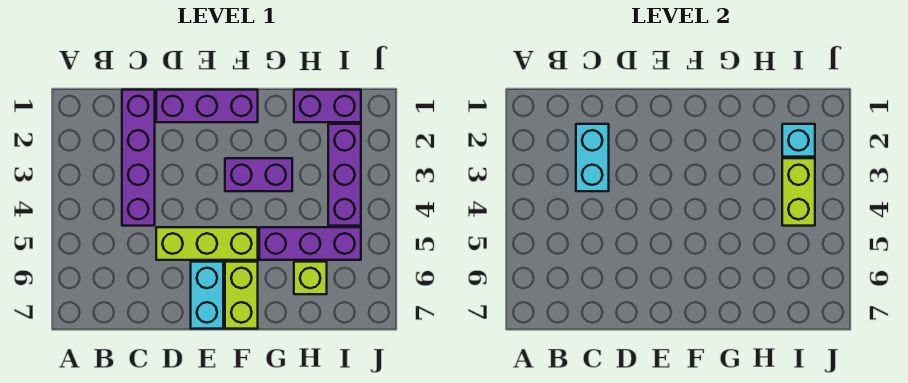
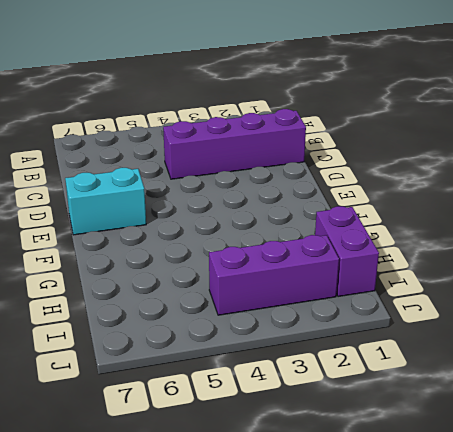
none -> purple 1x3 brick [156,90,258,122]
none -> lime 1x3 brick [156,227,258,260]
none -> purple 1x2 brick [225,158,292,191]

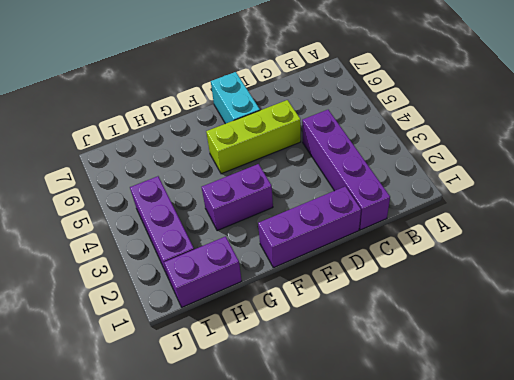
none -> lime 1x2 brick [225,262,258,329]
none -> purple 1x3 brick [259,227,361,260]
none -> lime 1x1 brick [294,262,327,294]

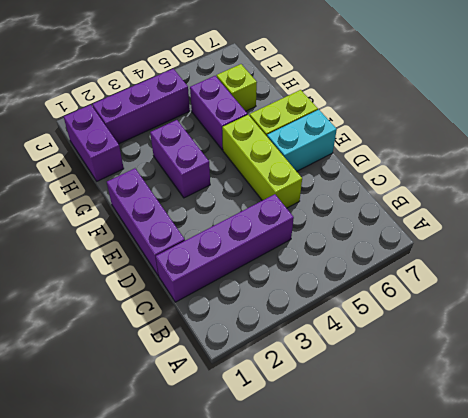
purple 1x2 brick [190,76,247,150] -> purple 1x3 brick [259,227,361,260]
none -> cyan 1x2 brick [576,124,609,191]
none -> cyan 1x1 brick [782,124,815,157]
none -> lime 1x2 brick [782,158,815,226]

